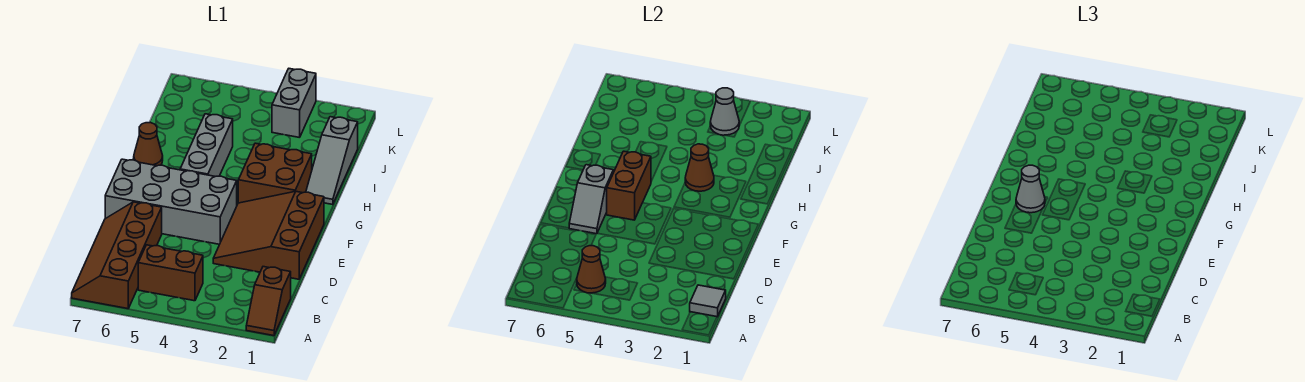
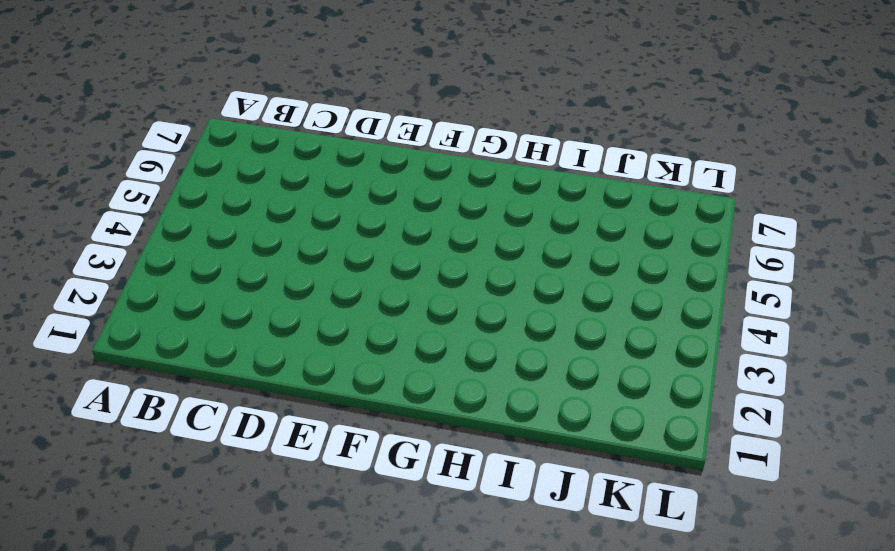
none -> brown 1x2 slope [246,267,291,336]
none -> brown 2x4 slope [72,202,162,309]
none -> brown 1x2 brick [138,245,203,301]

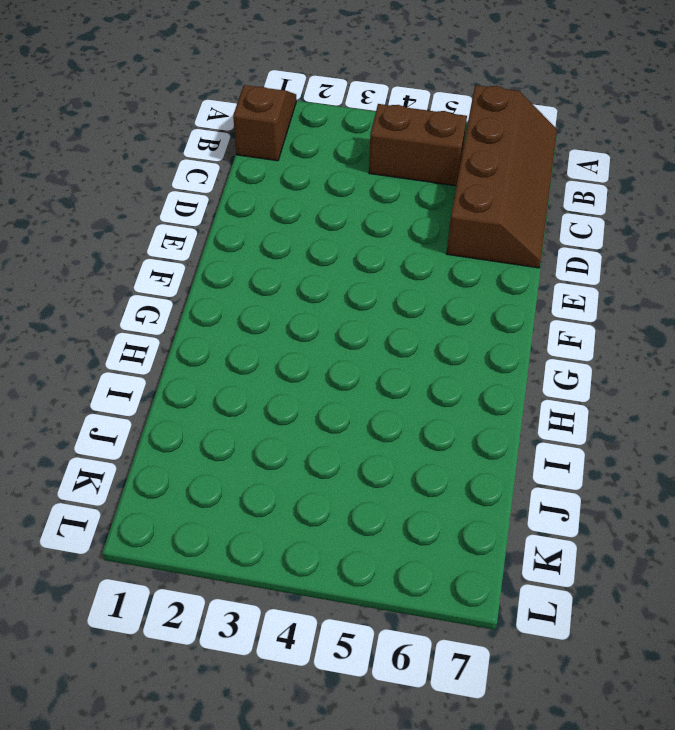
none -> brown 3x3 slope [213,191,324,279]
none -> grey 2x4 brick [105,159,237,244]
none -> brown 2x2 brick [238,143,312,203]

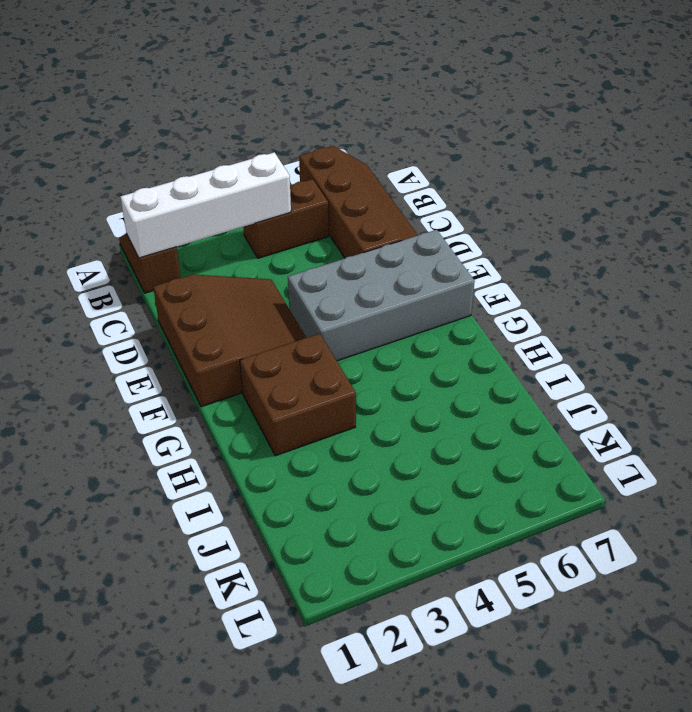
white 1x4 brick [120,152,291,258] -> grey 1x1 tile [690,285,726,317]
none -> grey 1x3 brick [180,114,233,177]
none -> grey 1x3 slope [306,117,358,205]
none -> brown 1x1 cone [134,123,163,166]

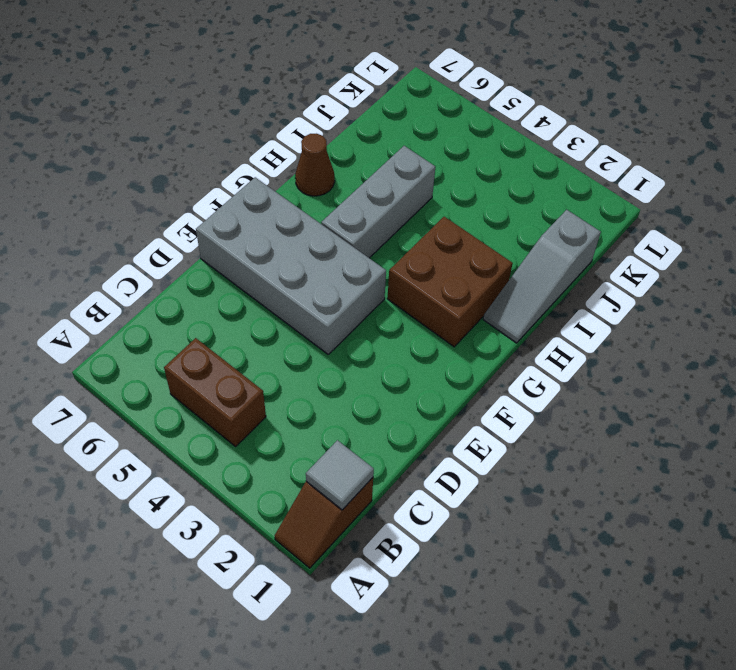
none -> brown 2x4 slope [72,202,162,309]
none -> brown 3x3 slope [213,191,324,279]
none -> grey 1x2 brick [272,69,316,138]

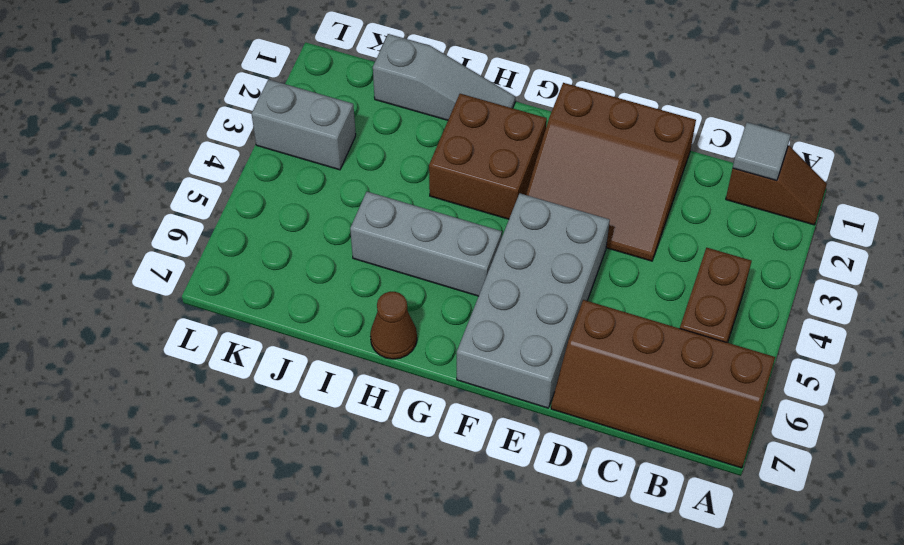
none -> brown 1x1 cone [577,246,606,293]
none -> grey 1x2 slope [569,165,613,234]
none -> brown 1x2 brick [607,151,651,220]

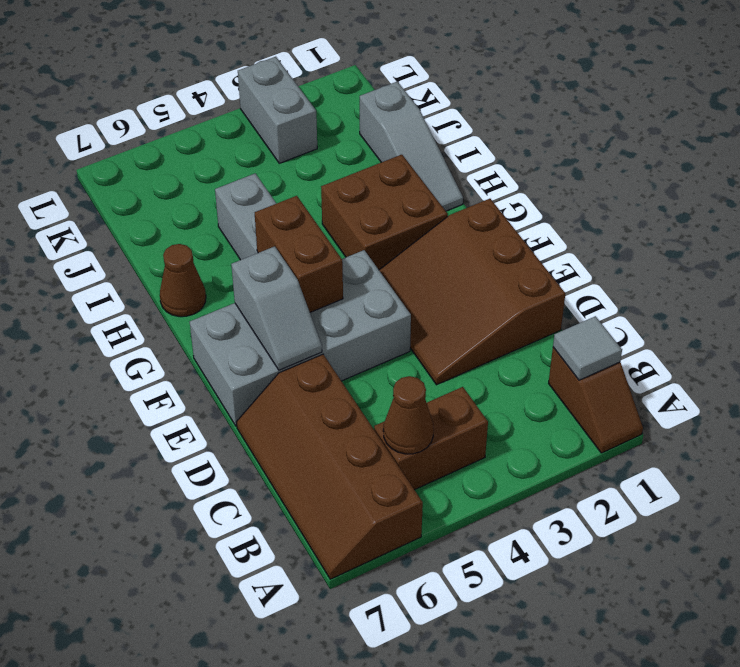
none -> brown 1x1 cone [685,144,714,191]
none -> grey 1x1 cone [710,88,740,135]
none -> grey 1x1 cone [1016,165,1045,213]

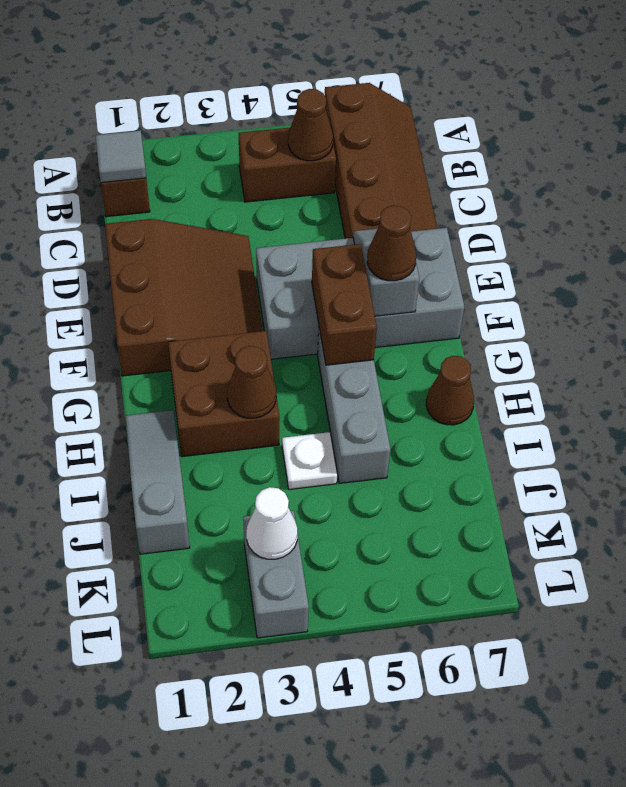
brown 1x1 cone [367,205,416,281] -> grey 1x1 cone [1016,165,1045,213]
white 1x1 plate [282,432,337,489] -> none
white 1x1 cone [246,487,298,559] -> grey 1x1 cone [710,88,740,135]

